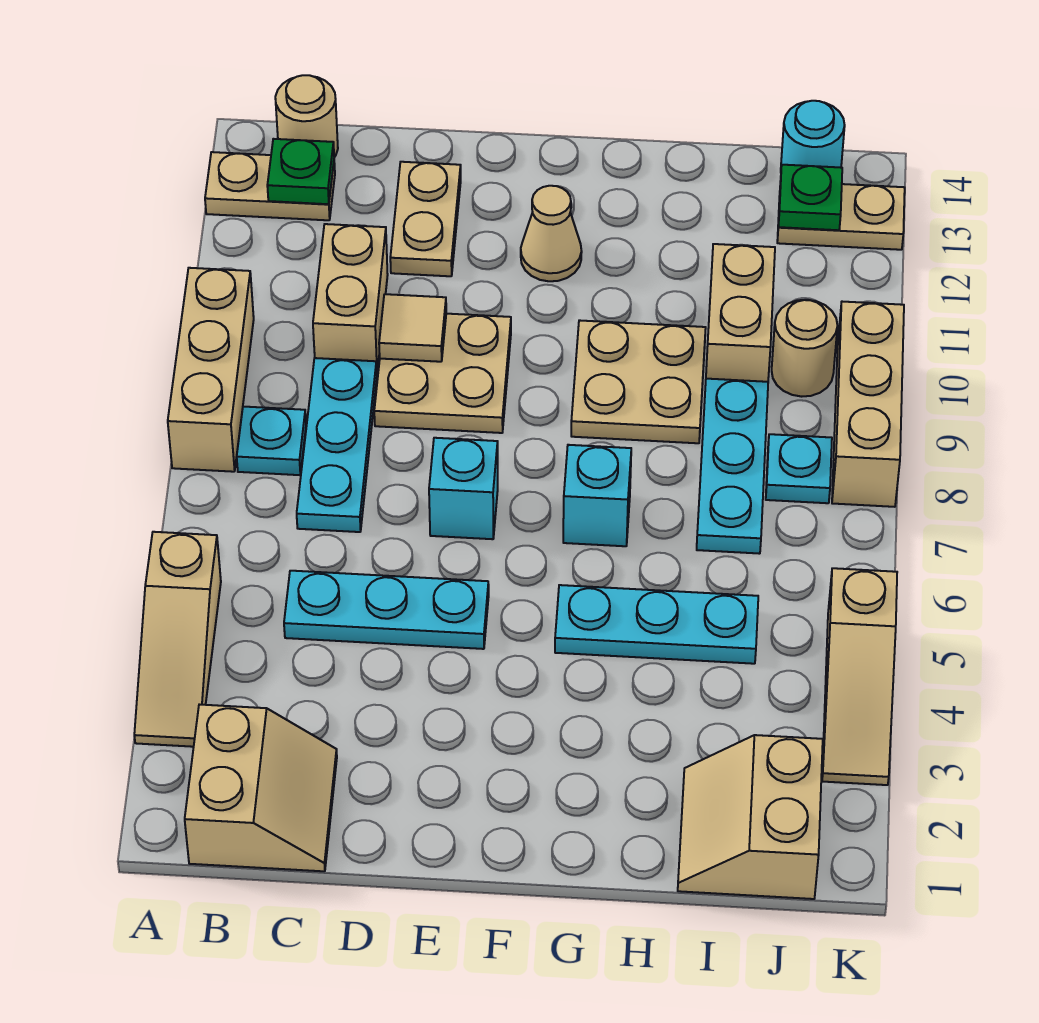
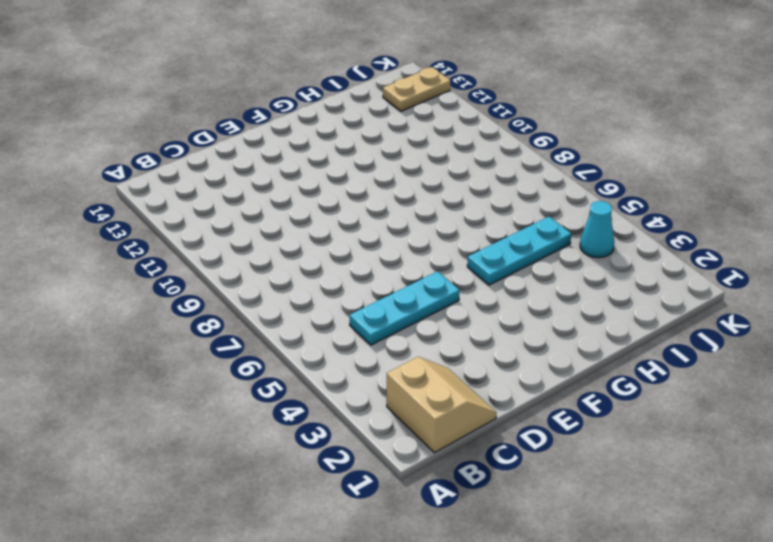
cyan 1x1 cone [580,201,614,258] -> none
none -> tan 1x3 slope [134,532,221,747]
none -> tan 1x3 brick [168,268,254,472]
none -> tan 1x2 plate [205,152,335,220]

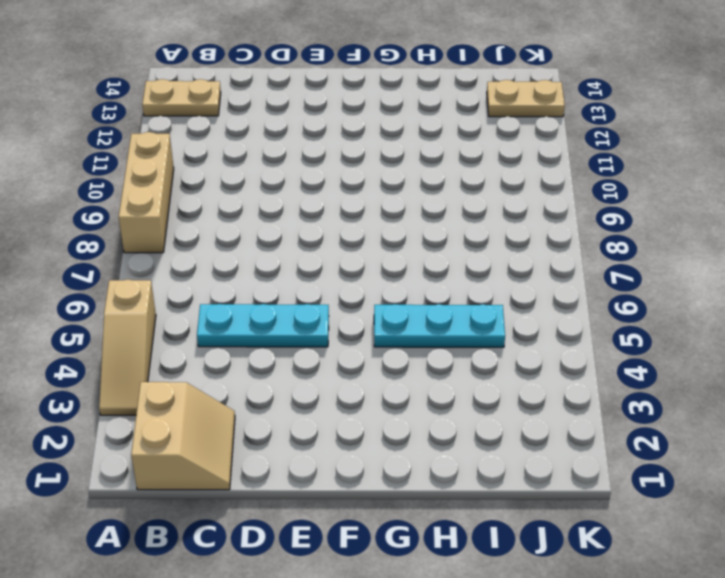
none -> cyan 1x1 plate [237,407,306,475]
none -> tan 1x1 round brick [275,75,338,157]
none -> cyan 1x3 plate [297,358,377,532]

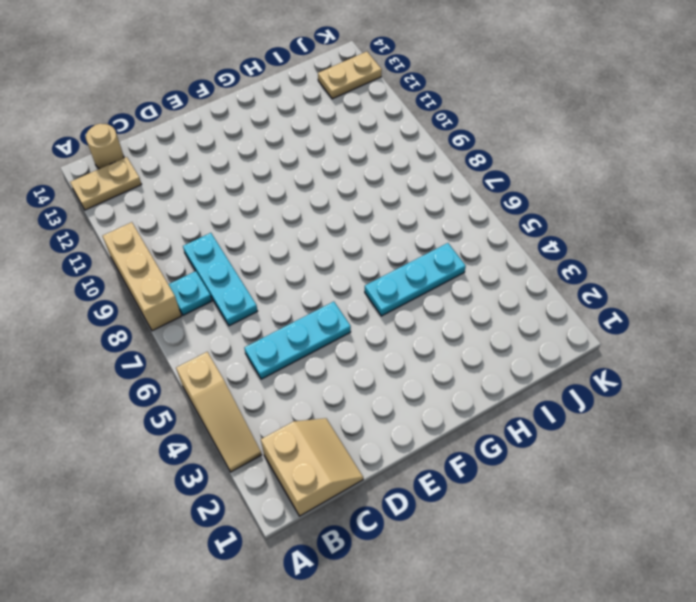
none -> tan 1x2 brick [313,224,388,371]
none -> tan 2x2 plate [374,314,511,433]
none -> tan 1x2 plate [390,162,461,276]

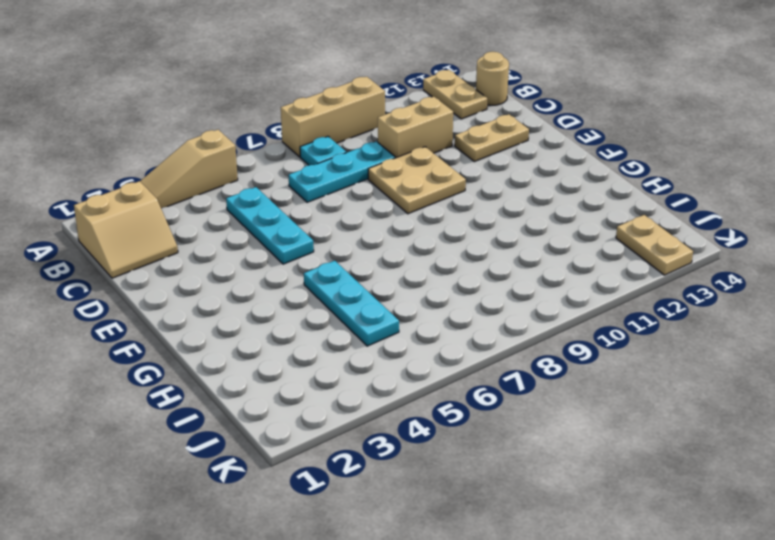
none -> cyan 1x1 brick [429,438,498,539]
none -> tan 1x1 cone [521,186,582,281]
none -> cyan 1x1 brick [563,445,631,546]

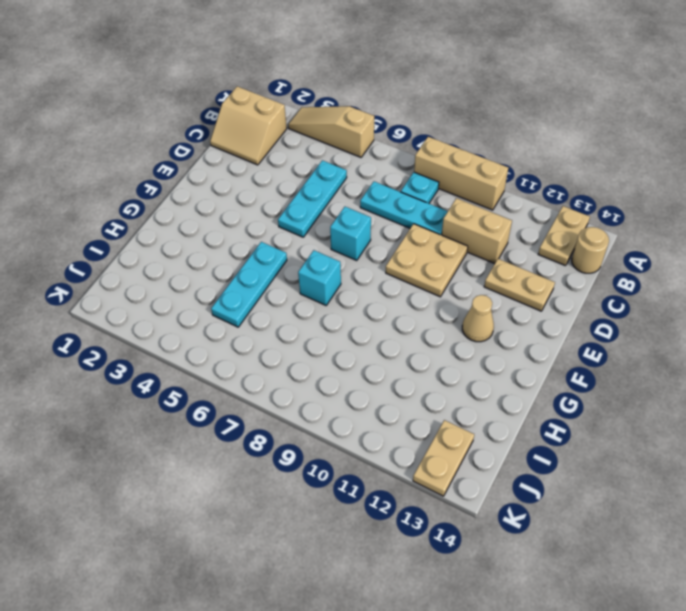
none -> tan 2x2 plate [571,320,706,443]
none -> tan 2x2 slope [678,735,823,899]
none -> cyan 1x3 plate [697,379,768,554]

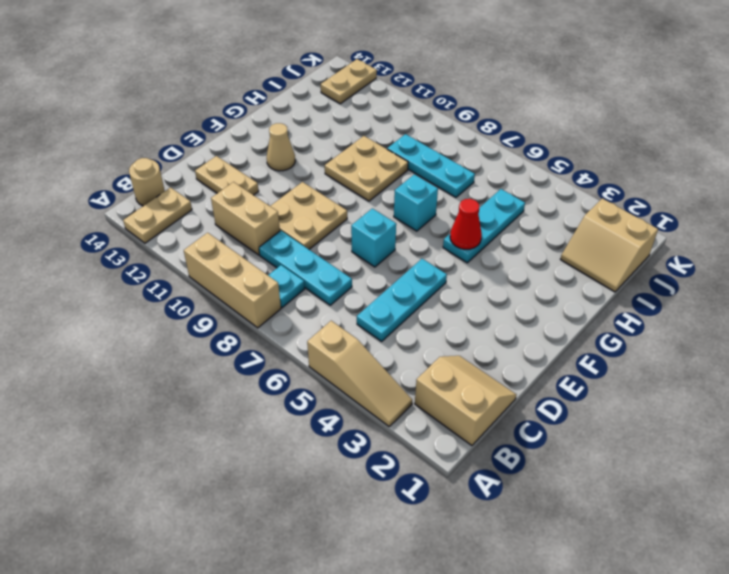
red 1x1 cone [450,199,482,249] -> none
none -> tan 1x2 brick [706,244,775,382]
none -> cyan 1x1 plate [766,434,832,503]
none -> tan 1x1 round brick [772,300,837,397]

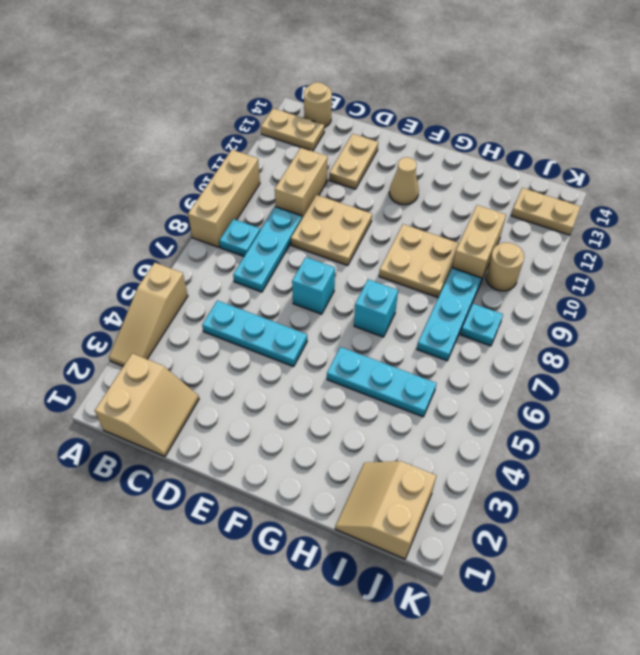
none -> cyan 1x1 round brick [781,101,845,168]
none -> tan 1x3 slope [822,568,897,785]
none -> tan 1x3 brick [832,302,904,507]

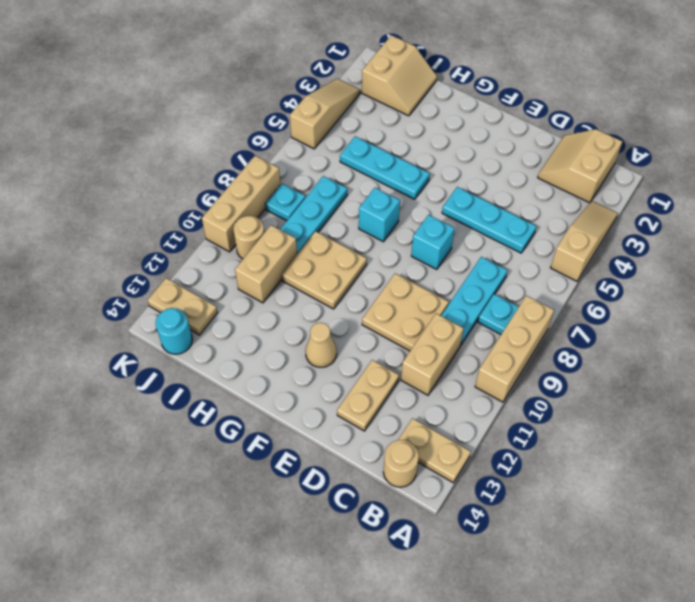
none -> green 1x1 plate [267,139,334,204]
none -> tan 1x1 tile [379,294,446,362]
none -> green 1x1 plate [778,165,842,230]

